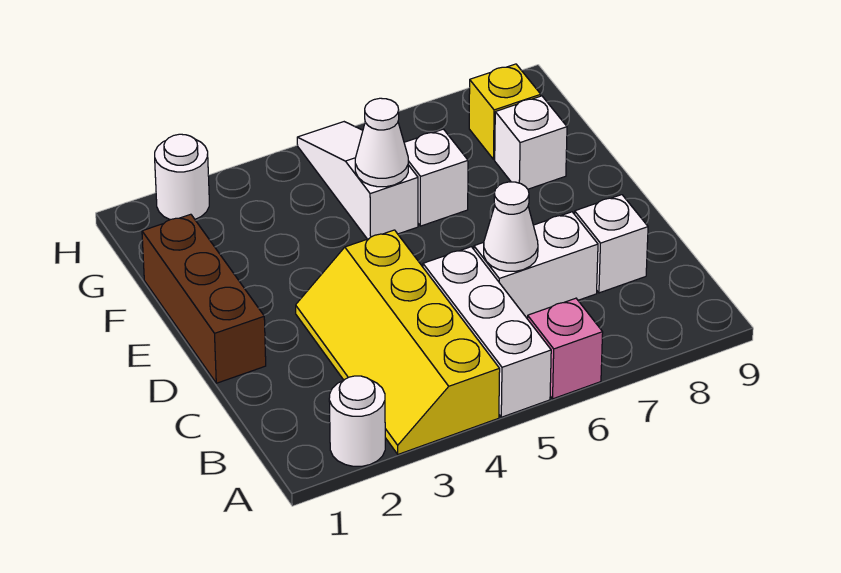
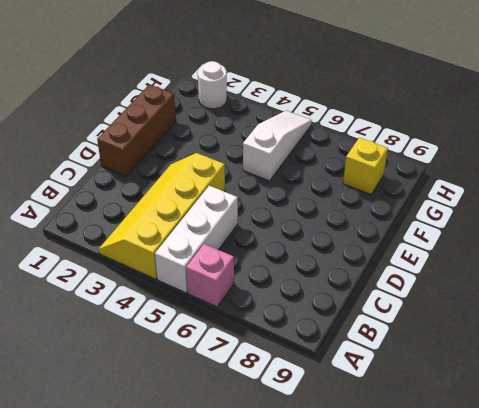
none -> white 1x1 round brick [329,376,385,466]
none -> white 1x2 brick [474,212,598,318]
none -> white 1x1 brick [575,195,648,293]

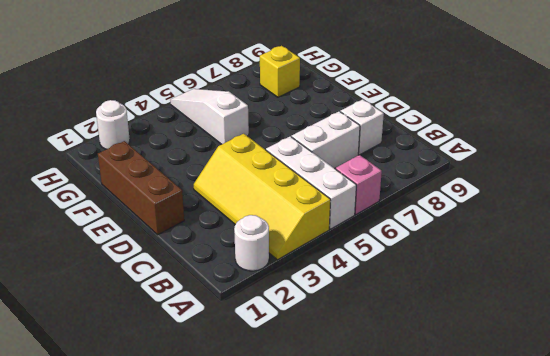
none -> white 1x1 brick [404,129,468,226]
none -> white 1x1 brick [495,96,567,189]
none -> white 1x1 cone [484,182,538,271]

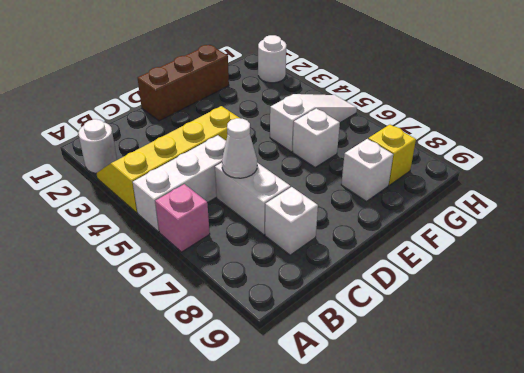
none -> white 1x1 cone [355,98,408,187]

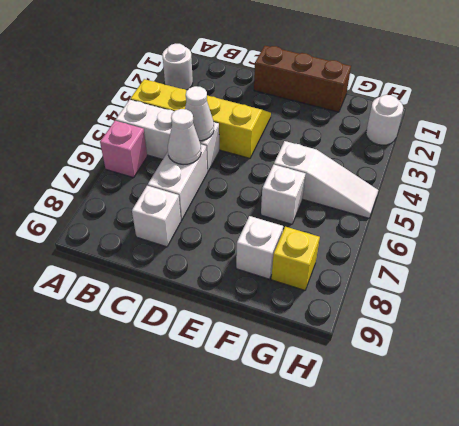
white 1x1 cone [185,86,214,141] -> white 1x1 cone moved to [355,98,408,187]

